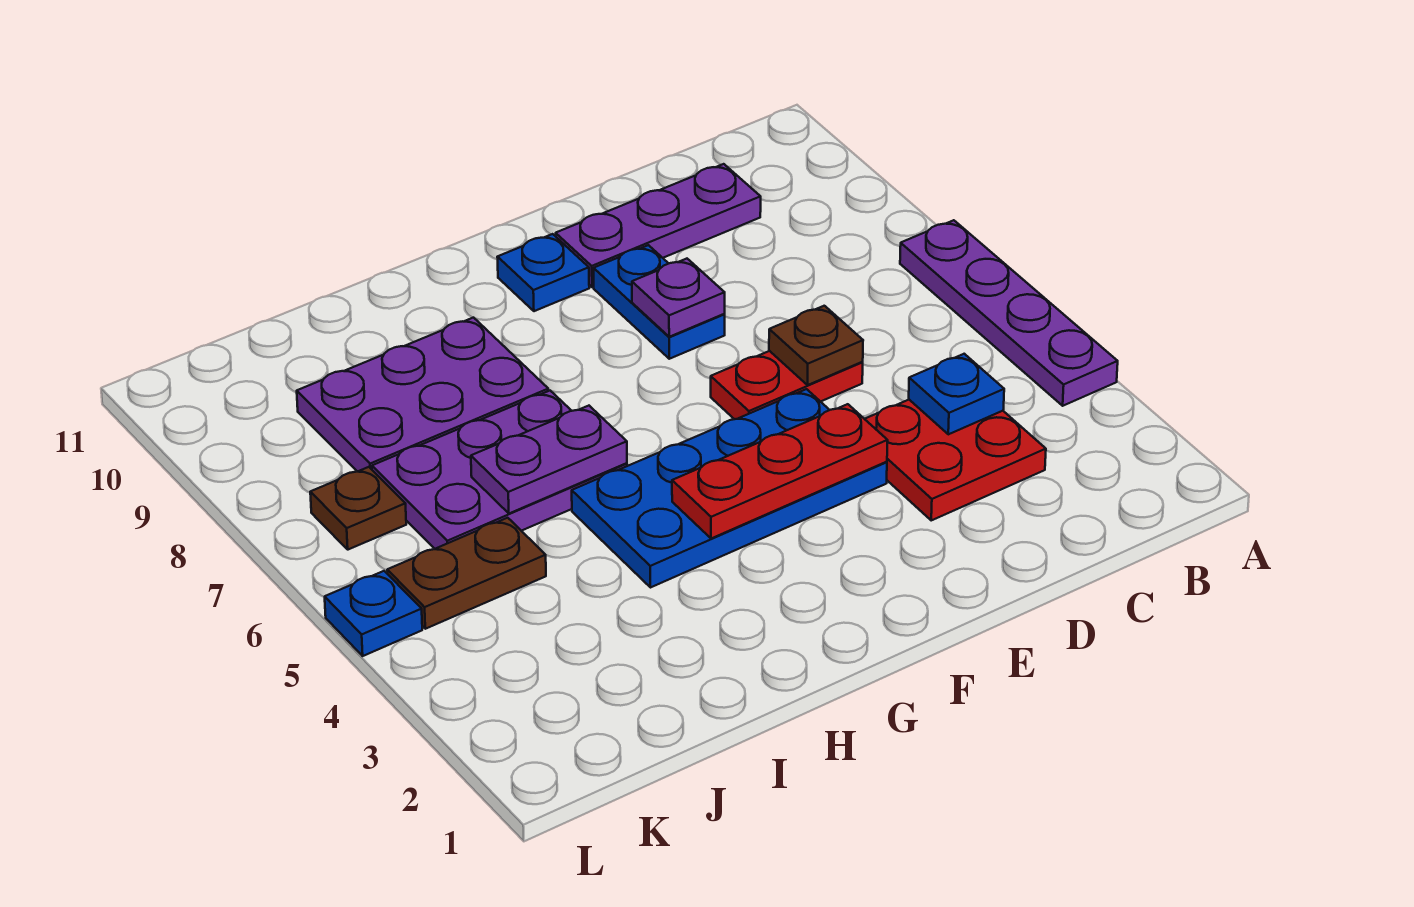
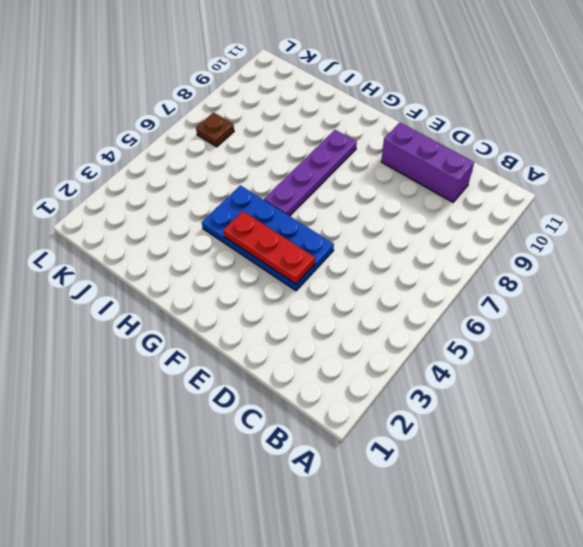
purple 1x3 brick [381,123,474,202] -> purple 1x3 plate [556,164,761,287]
purple 1x4 plate [264,130,357,216] -> purple 1x4 plate moved to [900,220,1118,406]
none -> red 2x2 plate [865,400,1046,520]
none -> red 1x2 plate [711,351,863,419]
none -> blue 1x2 plate [594,245,725,359]

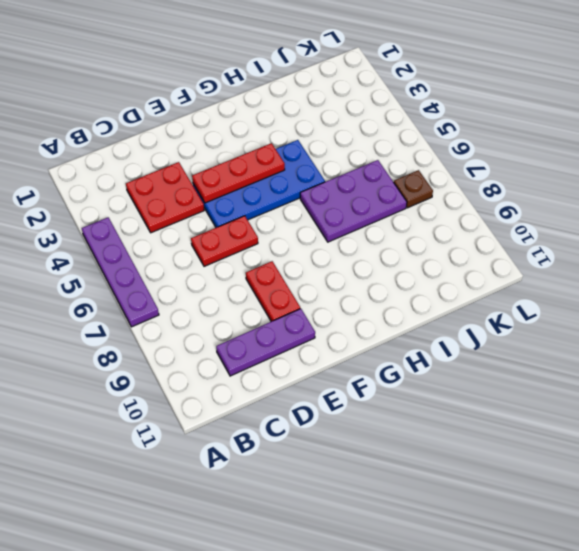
red 1x2 plate [246,261,300,322] -> blue 1x2 plate [594,245,725,359]
none -> blue 1x1 plate [497,234,589,311]
none -> purple 2x3 plate [297,318,548,472]
none -> brown 1x2 plate [387,518,546,629]

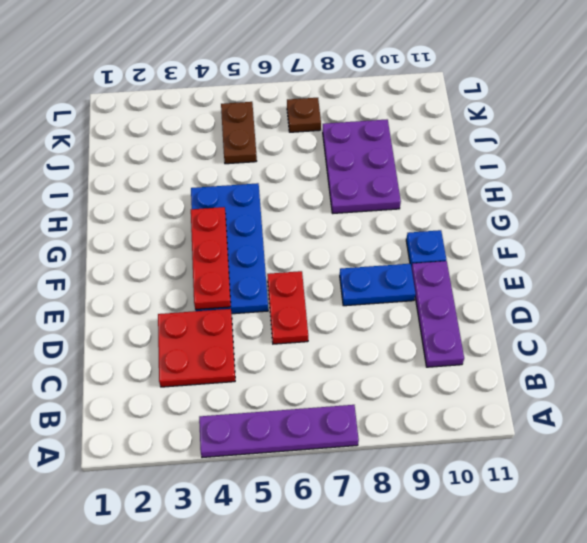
none -> purple 2x3 plate [372,391,627,549]
none -> blue 1x1 plate [325,571,422,656]
none -> blue 1x1 plate [909,354,1004,434]

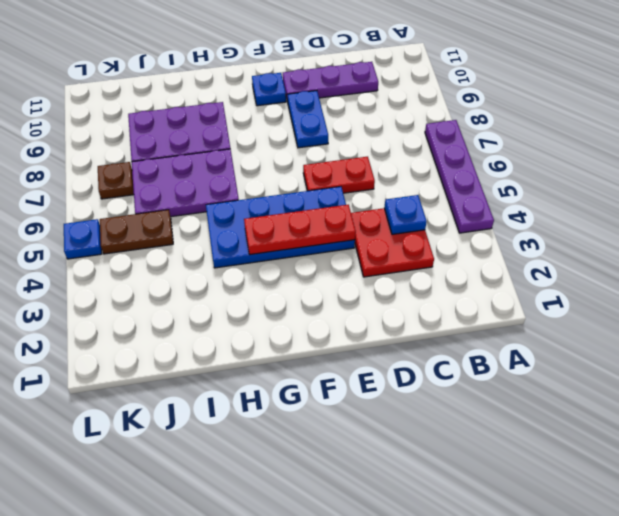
none -> brown 1x1 plate [769,306,863,385]
none -> purple 1x1 plate [632,259,725,337]
none -> purple 1x2 plate [471,406,627,513]

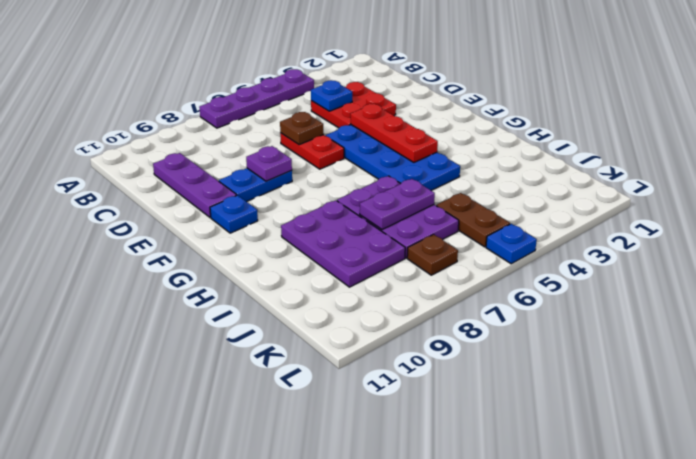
purple 1x2 plate [360,179,435,229] -> purple 1x2 plate turned to [471,406,627,513]

